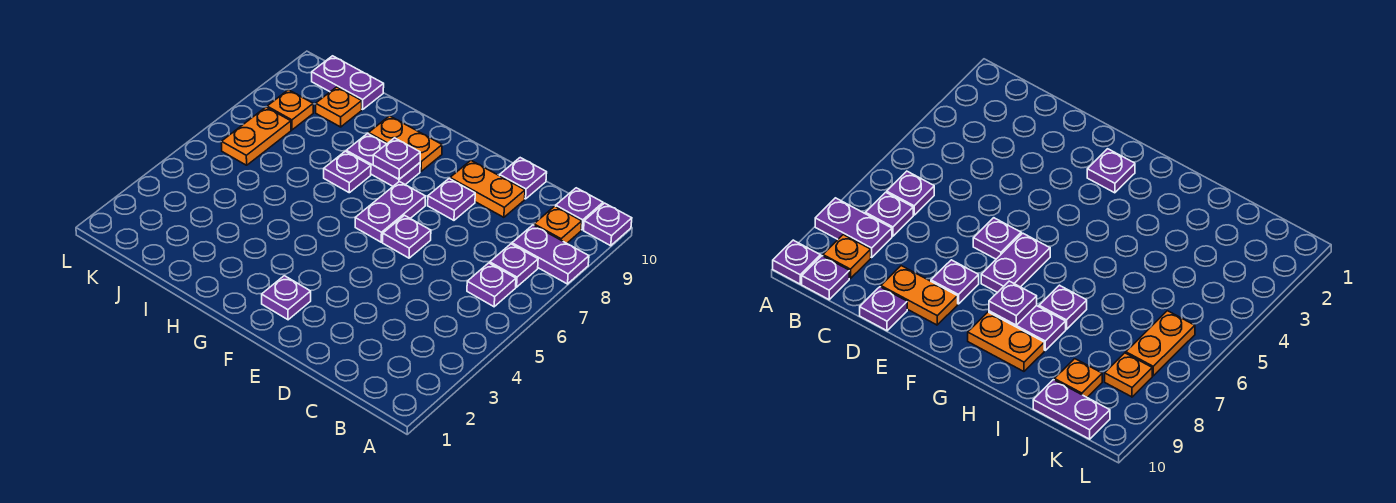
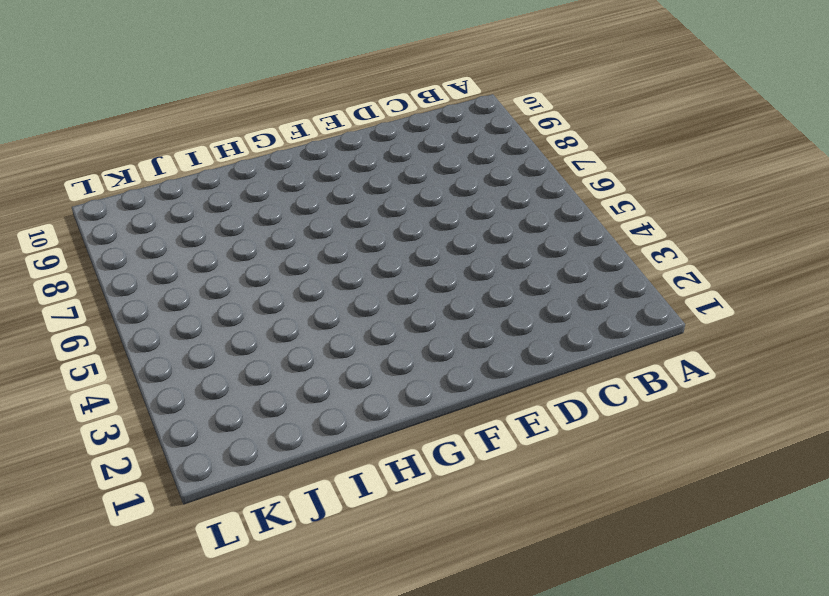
none -> purple 1x2 plate [512,225,589,284]
none -> purple 1x1 plate [584,203,632,246]
none -> purple 1x1 plate [467,263,516,307]

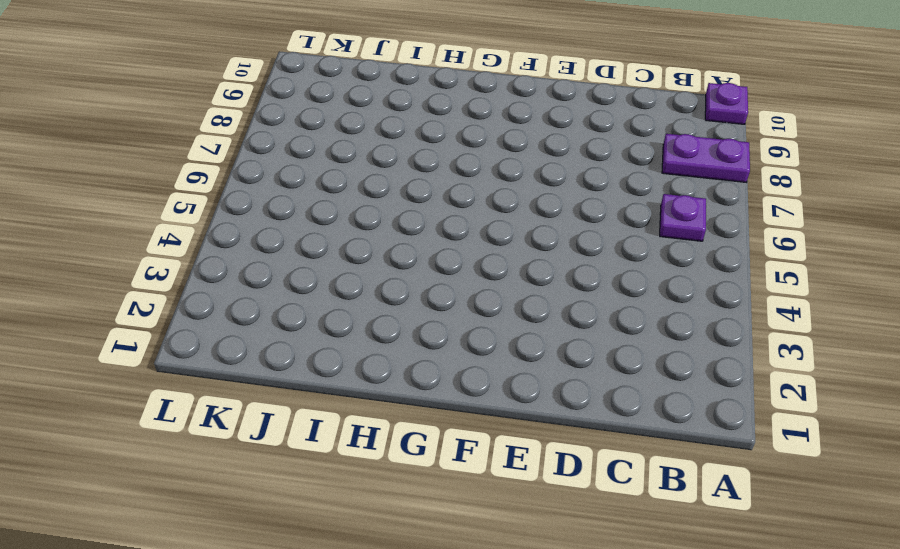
none -> purple 1x1 plate [490,244,538,287]
none -> orange 1x1 plate [534,206,582,243]
none -> purple 1x1 plate [556,188,603,230]

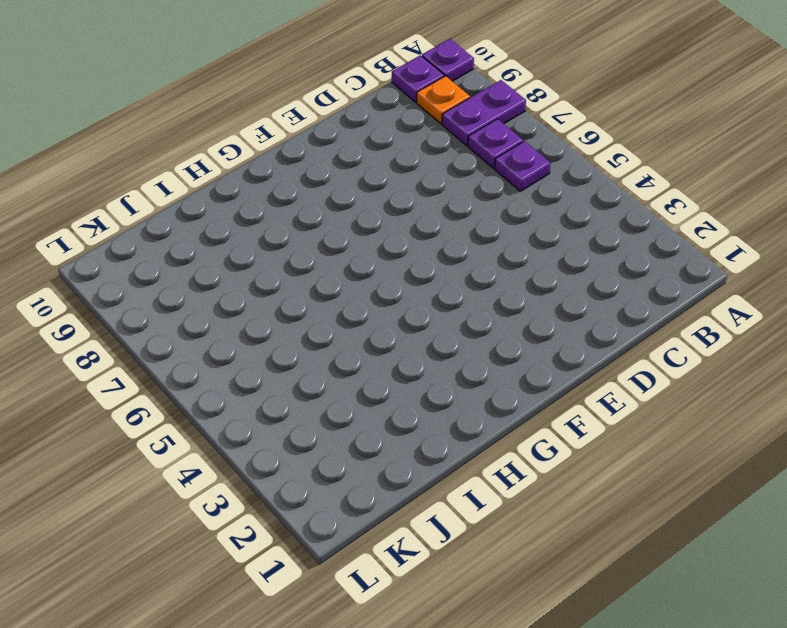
none -> orange 1x2 plate [450,161,525,217]
none -> purple 1x1 plate [500,158,547,199]
none -> purple 1x1 plate [383,216,431,258]

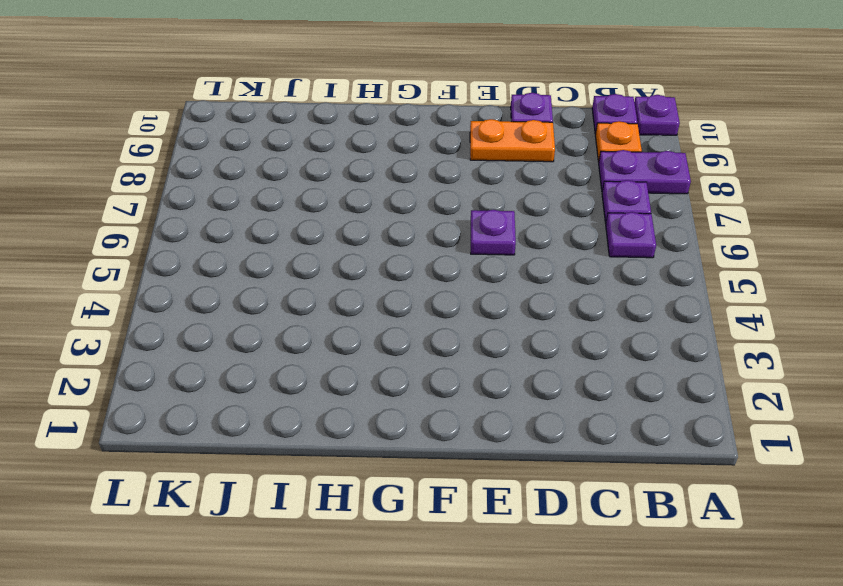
none -> purple 1x1 plate [428,179,475,220]
none -> purple 1x1 plate [262,276,311,320]
none -> purple 1x2 plate [355,182,426,242]

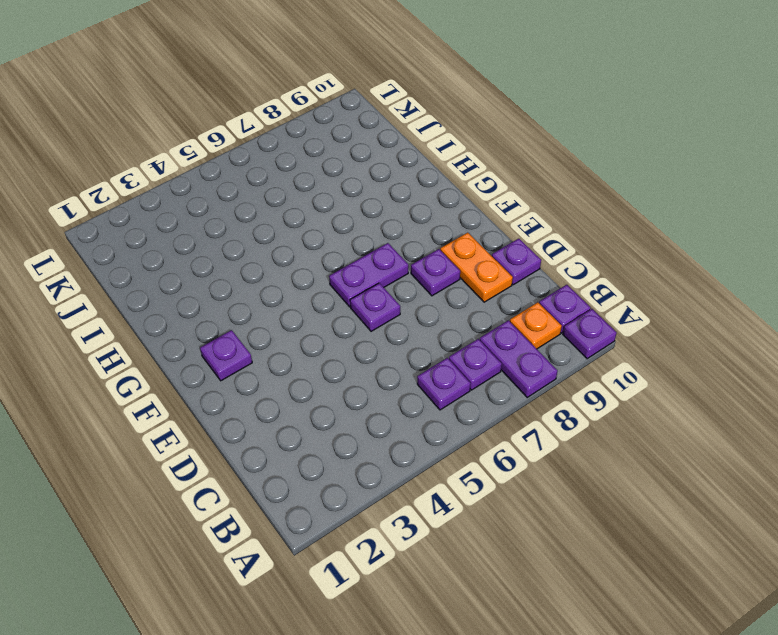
none -> purple 1x2 plate [346,134,420,186]
none -> orange 1x2 plate [369,116,442,171]
none -> purple 1x1 plate [324,151,371,193]

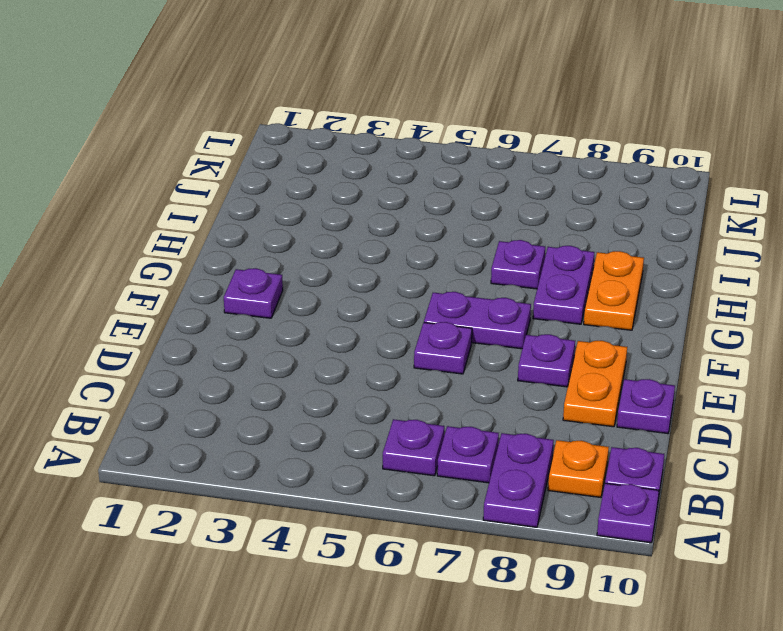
none -> orange 1x1 plate [316,87,362,127]
none -> purple 1x2 plate [312,56,384,109]
none -> orange 1x2 plate [221,107,291,165]

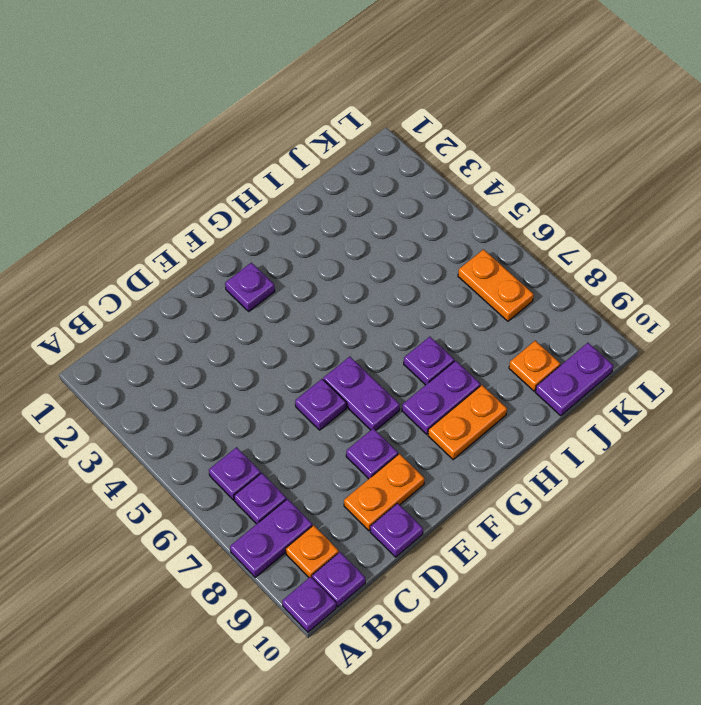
none -> orange 1x1 plate [267,90,313,130]
none -> purple 1x1 plate [373,138,420,179]

